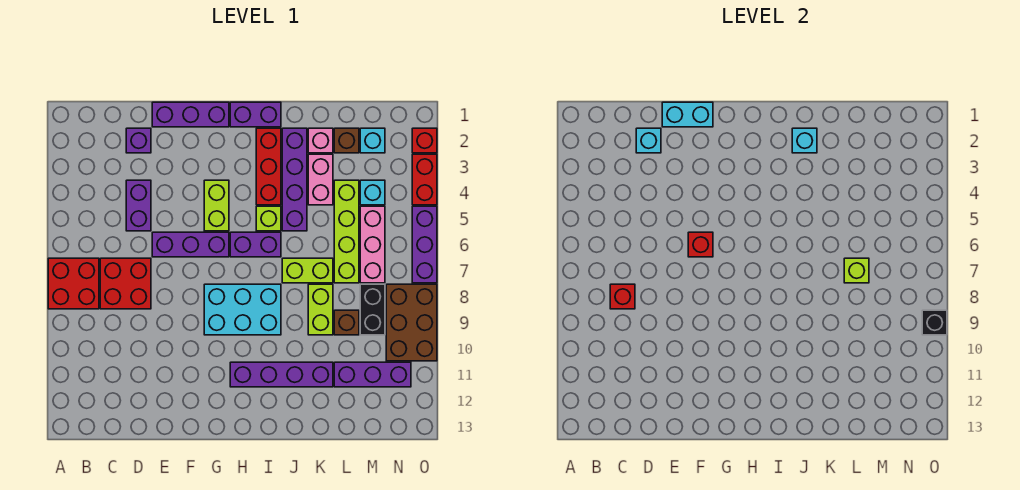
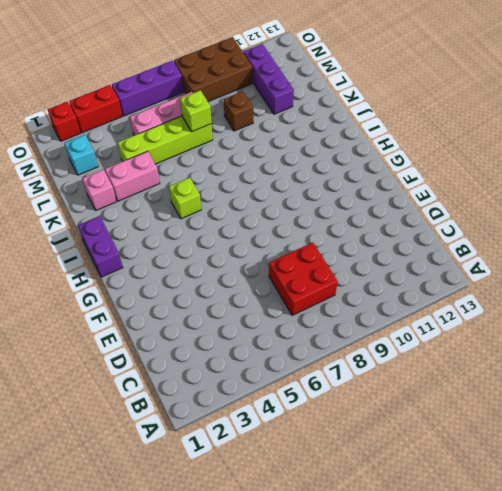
none -> red 2x2 brick [48,258,99,309]
none -> purple 1x1 brick [126,128,151,153]
none -> purple 1x2 brick [126,180,151,231]
none -> purple 1x3 brick [152,102,229,127]

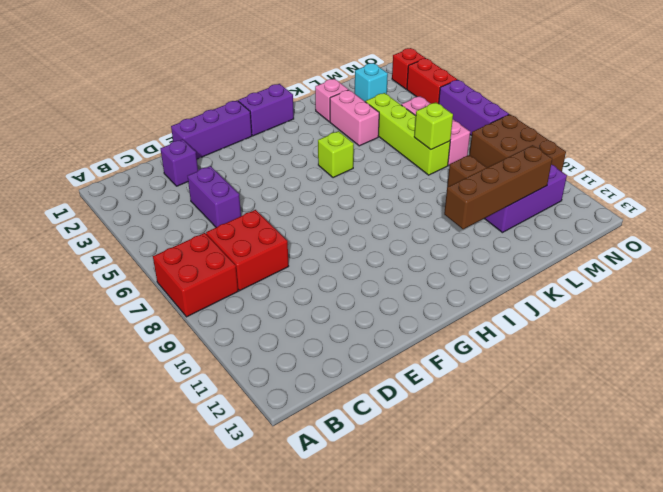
brown 1x4 brick [444,145,552,229] -> none
none -> purple 1x3 brick [152,232,229,257]
none -> lime 1x2 brick [204,180,229,231]
none -> cyan 2x3 brick [204,284,281,335]
none -> purple 1x2 brick [230,232,281,257]

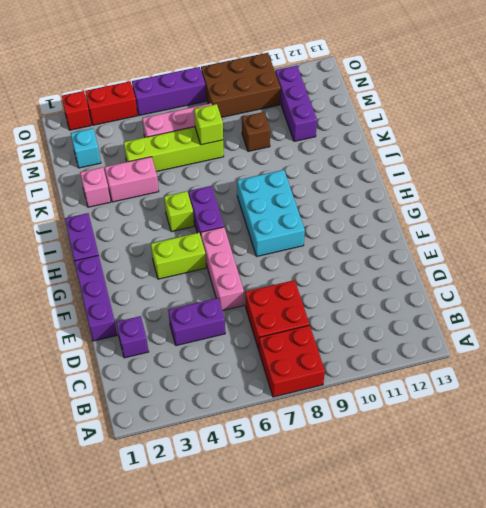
pink 1x3 brick [201,227,244,311] -> purple 1x3 brick [152,232,229,257]
none -> purple 1x4 brick [230,362,333,387]
none -> red 1x3 brick [256,128,281,205]
none -> purple 1x4 brick [282,128,307,231]
none -> lime 1x2 brick [282,258,333,283]

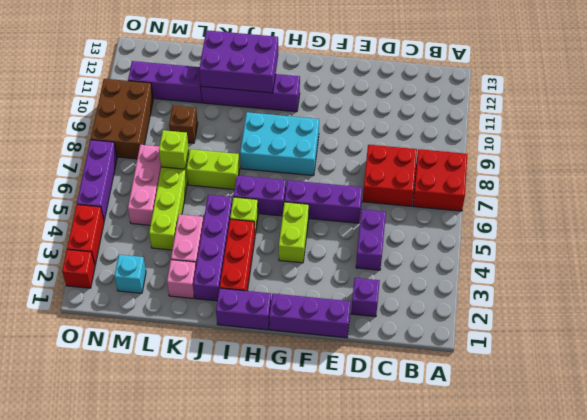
purple 2x3 brick [199,30,278,93] -> none
none -> lime 1x2 brick [308,284,333,335]
none -> brown 1x1 brick [334,128,359,153]
none -> cyan 1x1 brick [360,180,385,205]
none -> black 1x2 brick [360,284,385,335]

